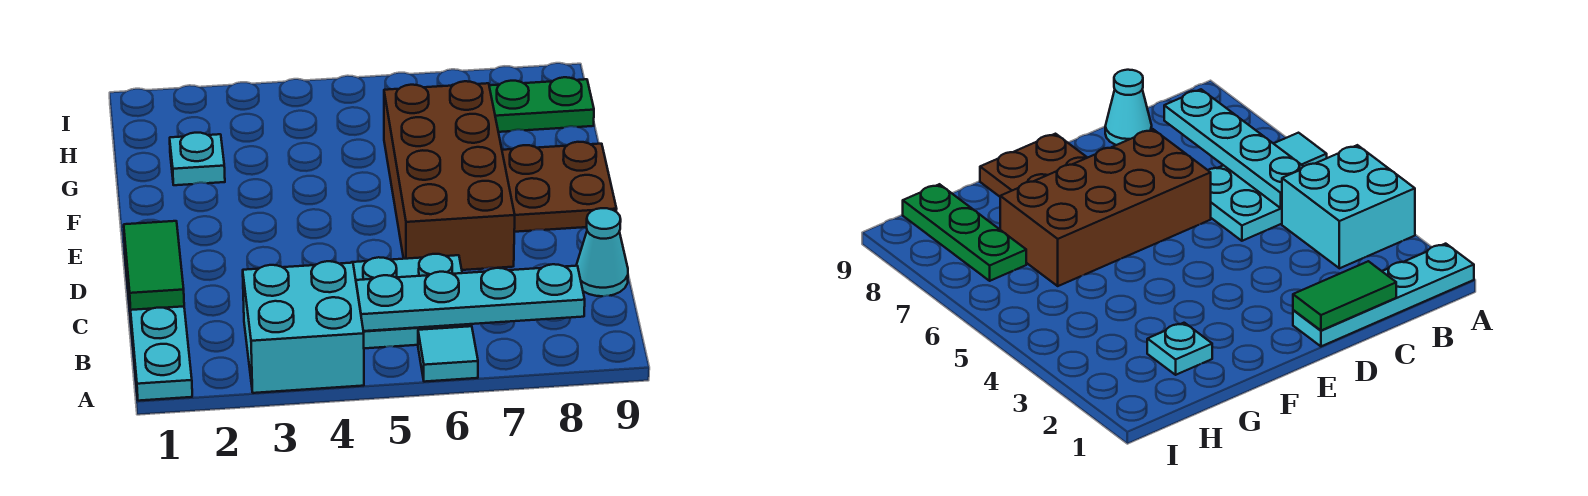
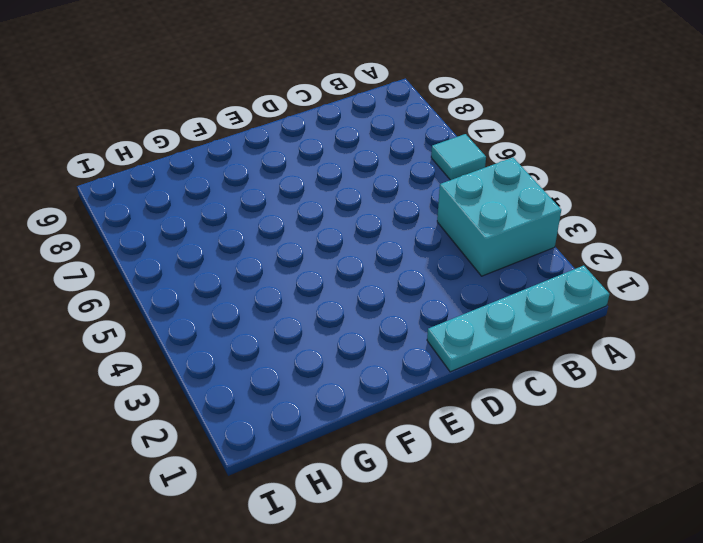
none -> cyan 2x2 plate [351,254,472,348]
none -> cyan 1x1 cone [576,208,628,296]

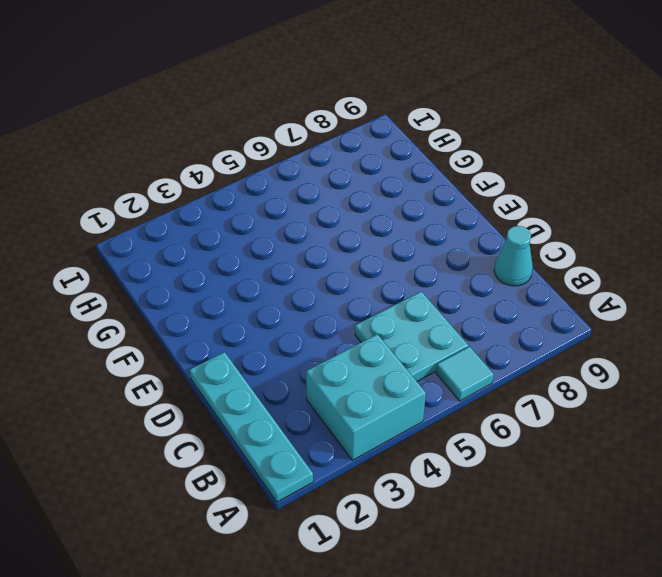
none -> brown 2x4 brick [384,81,515,270]
none -> brown 2x2 plate [502,142,616,232]

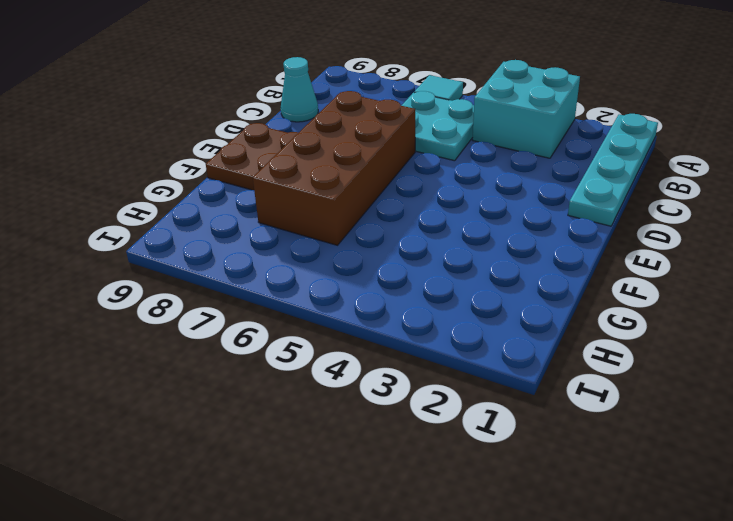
none -> cyan 1x1 plate [170,133,225,185]
none -> green 1x3 plate [451,77,594,132]

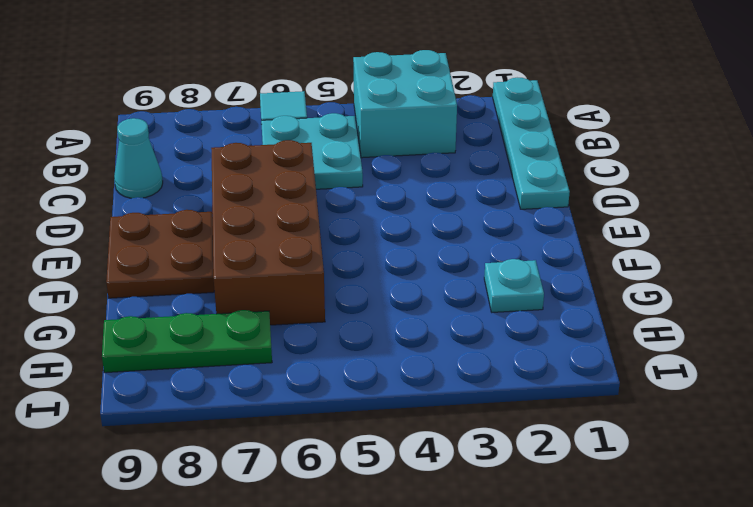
none -> cyan 1x4 plate [356,264,585,331]
none -> green 1x2 tile [124,221,184,310]

